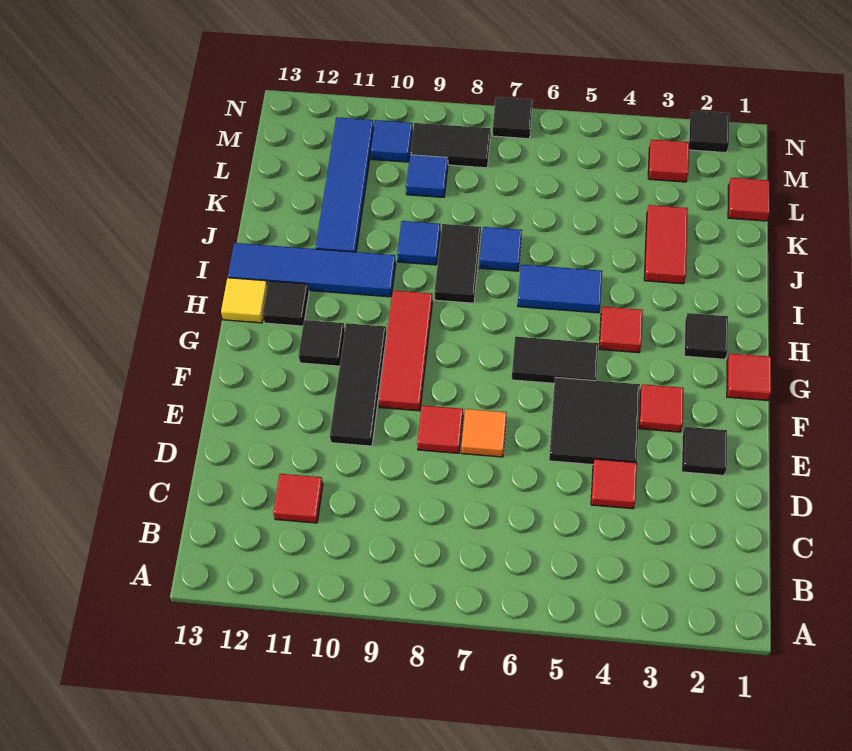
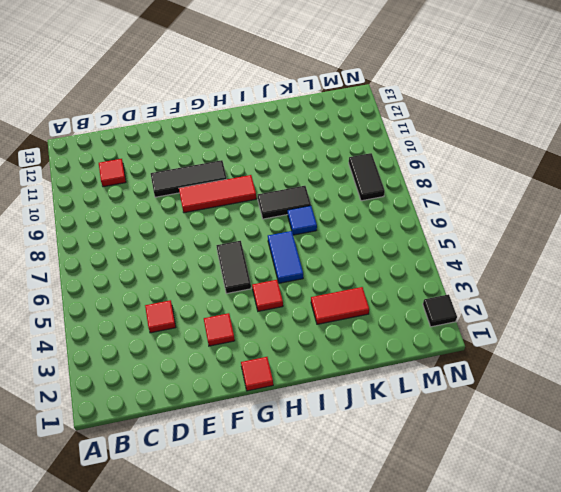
none -> black 1x1 tile [682,427,727,475]
none -> black 2x2 tile [549,377,640,465]
none -> orange 1x1 tile [461,409,507,457]
none -> red 1x1 tile [417,405,463,453]

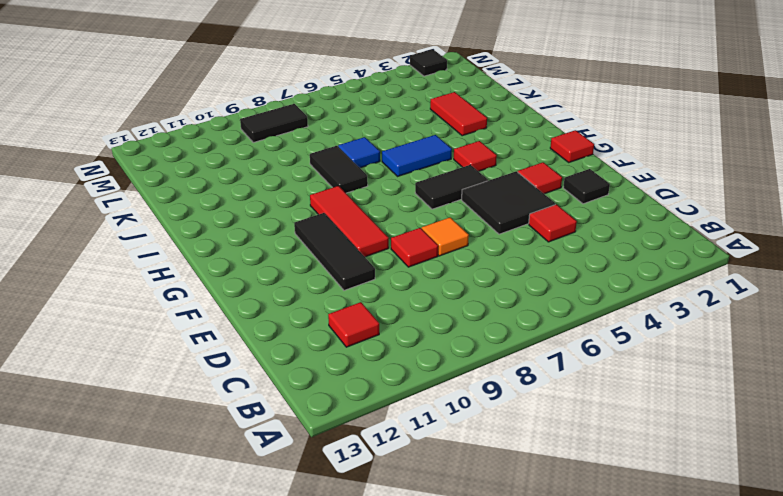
none -> black 1x1 tile [298,320,345,366]
none -> black 1x1 tile [684,313,728,359]
none -> black 1x1 tile [263,281,309,326]
none -> yellow 1x1 tile [221,278,268,323]

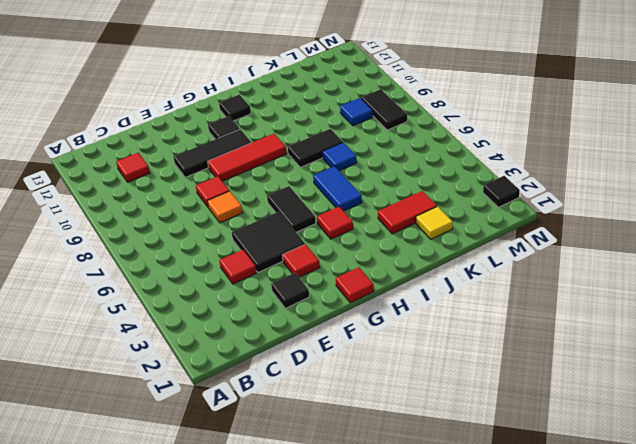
yellow 1x1 tile [416,206,453,239] -> yellow 1x1 tile moved to [221,278,268,323]
none -> black 1x1 tile [684,313,728,359]
none -> blue 1x4 tile [228,243,396,297]
none -> blue 1x1 tile [397,221,440,265]
none -> blue 1x4 tile [316,117,374,252]

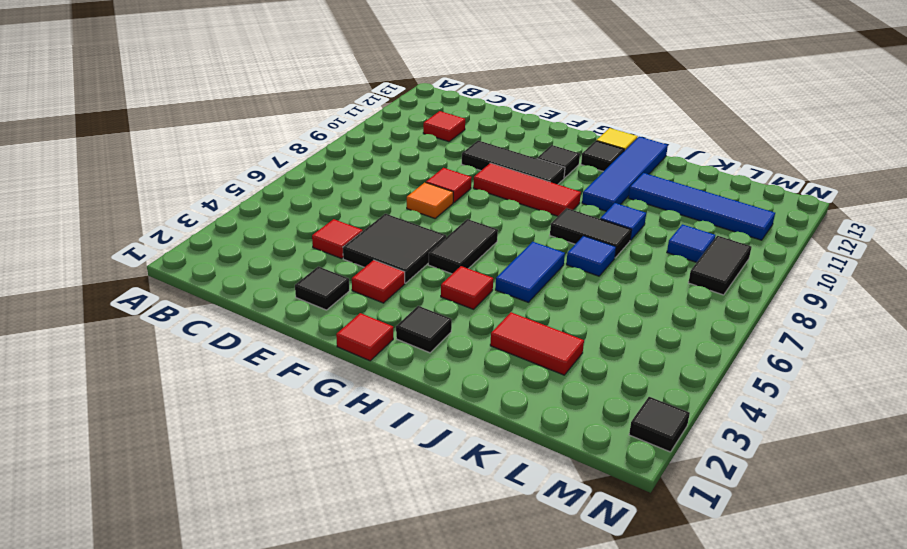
none -> red 1x1 tile [728,178,770,221]
none -> red 1x1 tile [648,139,689,182]
none -> blue 1x1 tile [371,120,413,162]
none -> black 1x1 tile [492,97,533,139]

